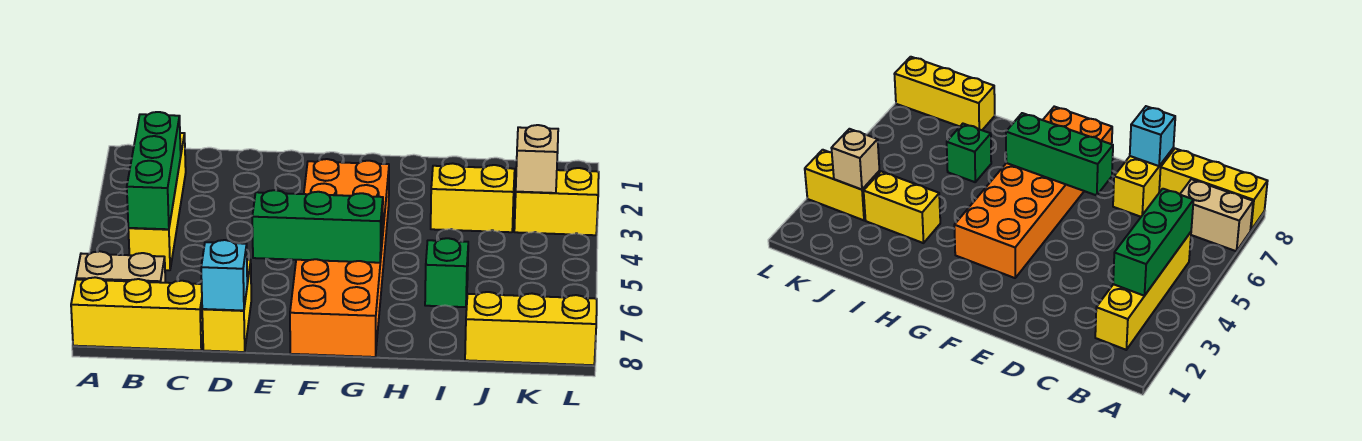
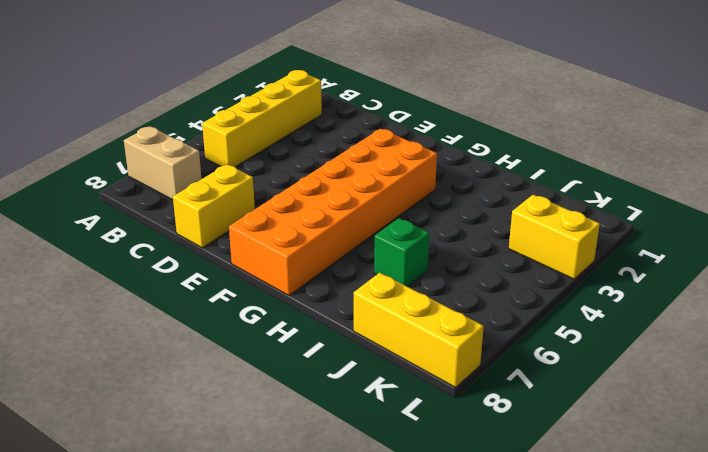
none -> yellow 1x3 brick [71,277,203,350]
none -> yellow 1x2 brick [431,163,515,232]
none -> green 1x3 brick [127,112,181,229]

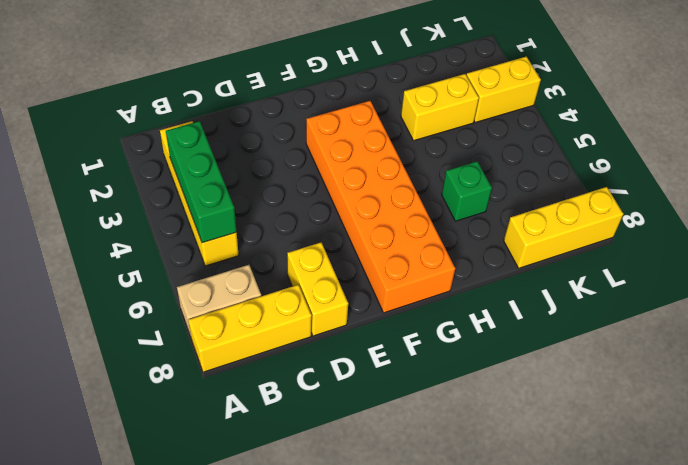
none -> cyan 1x1 brick [201,240,247,311]
none -> green 1x3 brick [252,190,383,263]
none -> tan 1x1 brick [516,125,558,193]

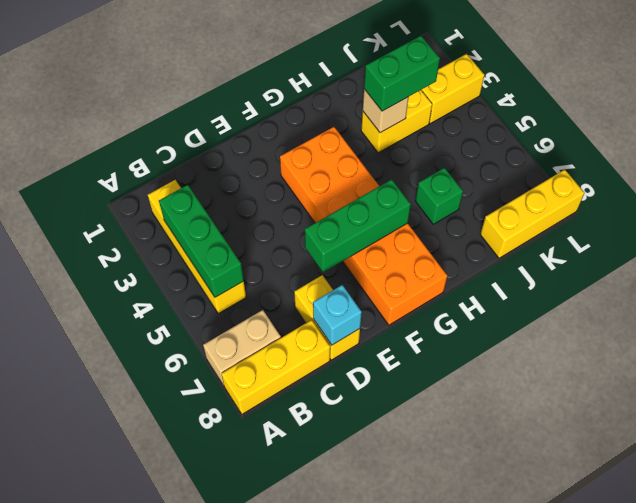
tan 1x1 brick [363,89,408,133] -> tan 1x1 brick moved to [516,125,558,193]
green 1x2 brick [364,36,440,111] -> none

